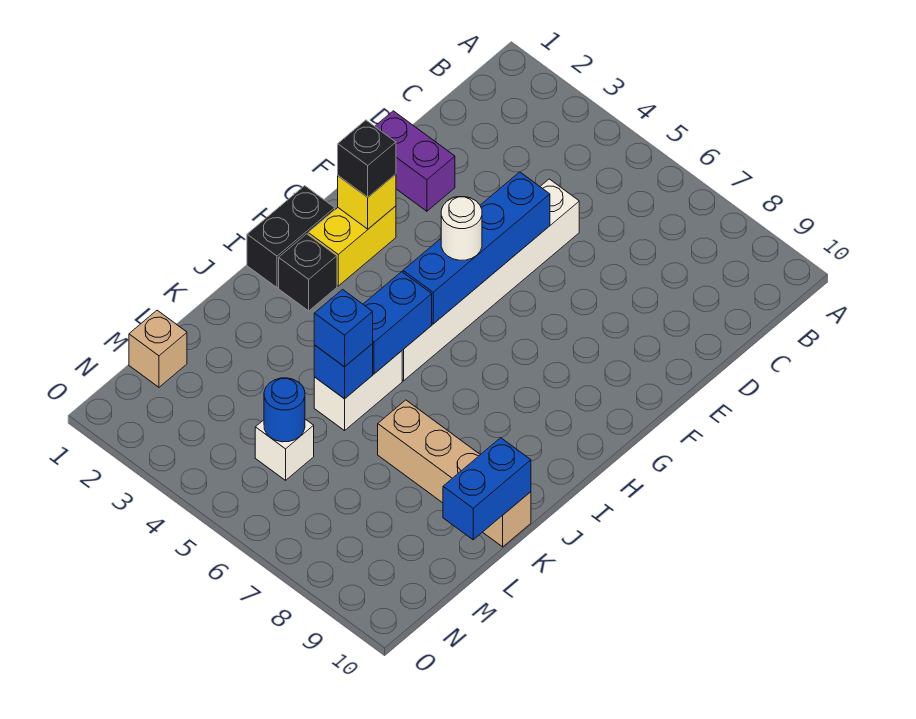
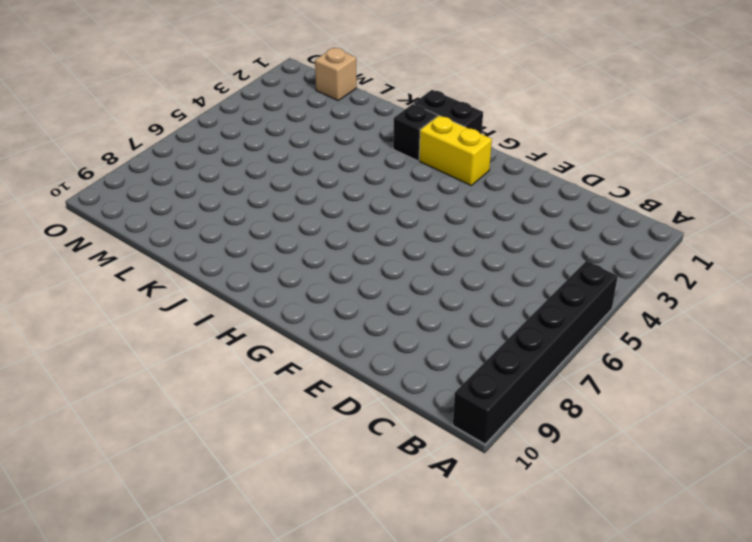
black 1x6 brick [453,261,618,444] -> none
none -> white 1x6 brick [402,179,579,381]
none -> purple 1x2 brick [375,111,455,211]
none -> white 1x2 brick [314,351,402,431]

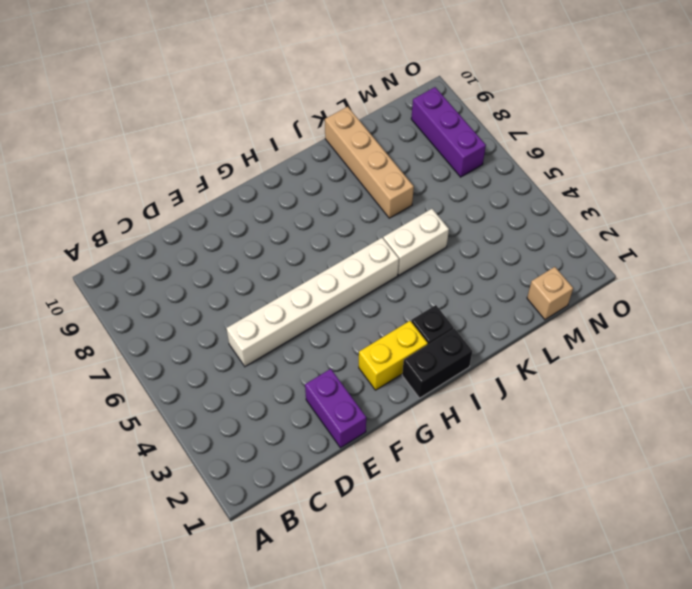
purple 1x3 brick [411,87,486,177] -> none
none -> white 1x1 brick [255,419,314,480]
none -> blue 1x4 brick [403,172,550,324]
none -> yellow 1x1 brick [338,174,396,229]

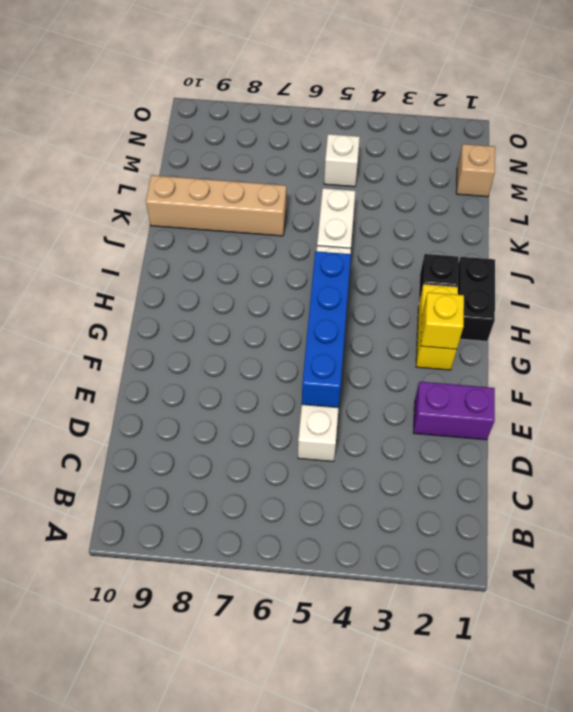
none -> blue 1x2 brick [363,272,432,374]
none -> blue 1x1 brick [314,344,373,399]
none -> blue 1x2 brick [443,438,531,540]

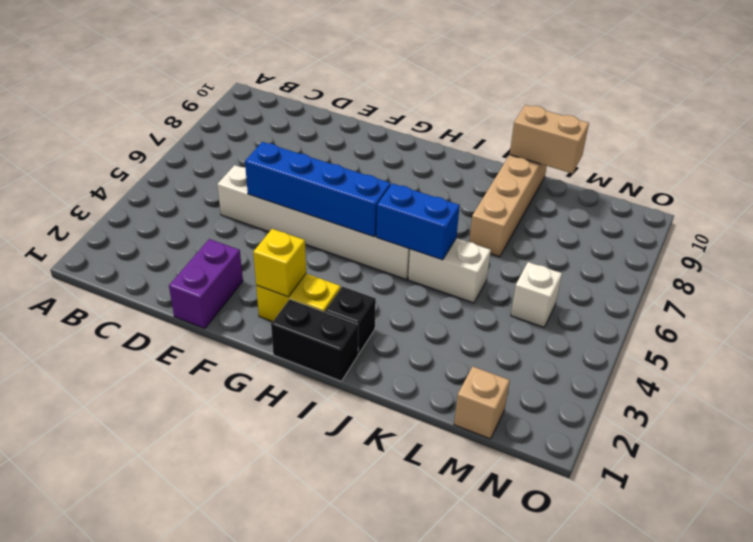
tan 1x2 brick [510,105,589,173] -> blue 1x2 brick [443,438,531,540]
none -> blue 1x1 brick [314,344,373,399]
none -> blue 1x1 round brick [264,378,305,442]
none -> black 1x1 brick [338,120,396,197]

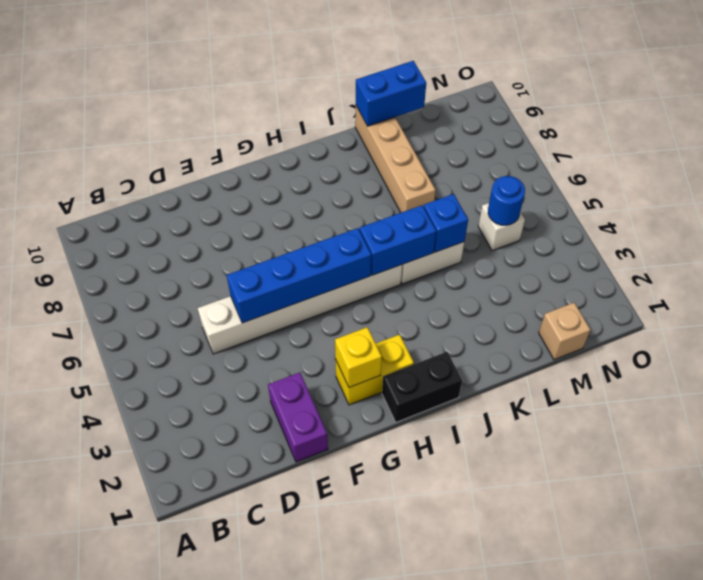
none -> black 1x1 brick [279,234,337,311]
none -> black 1x1 brick [338,120,396,197]
none -> white 1x1 round brick [441,197,482,260]

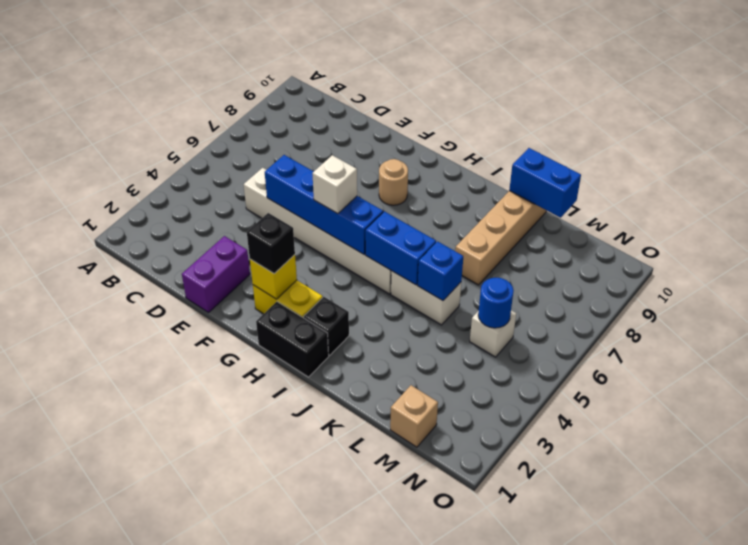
white 1x1 brick [312,155,357,214] -> white 1x1 round brick [441,197,482,260]
tan 1x1 round brick [379,159,408,205] -> none
none -> blue 1x1 brick [314,290,373,367]

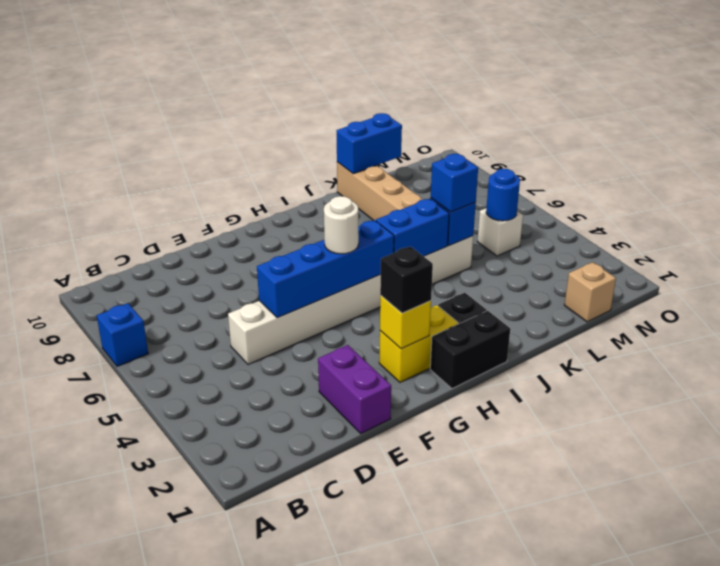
blue 1x1 brick [97,303,148,366] -> none

